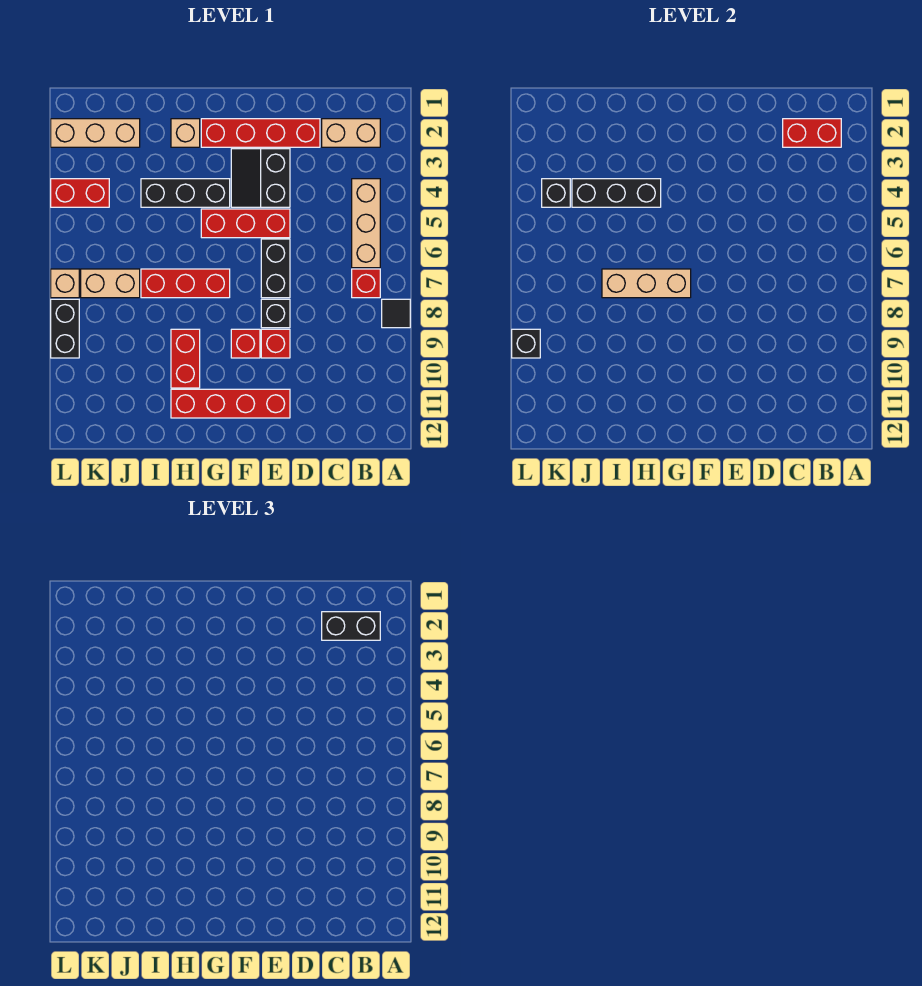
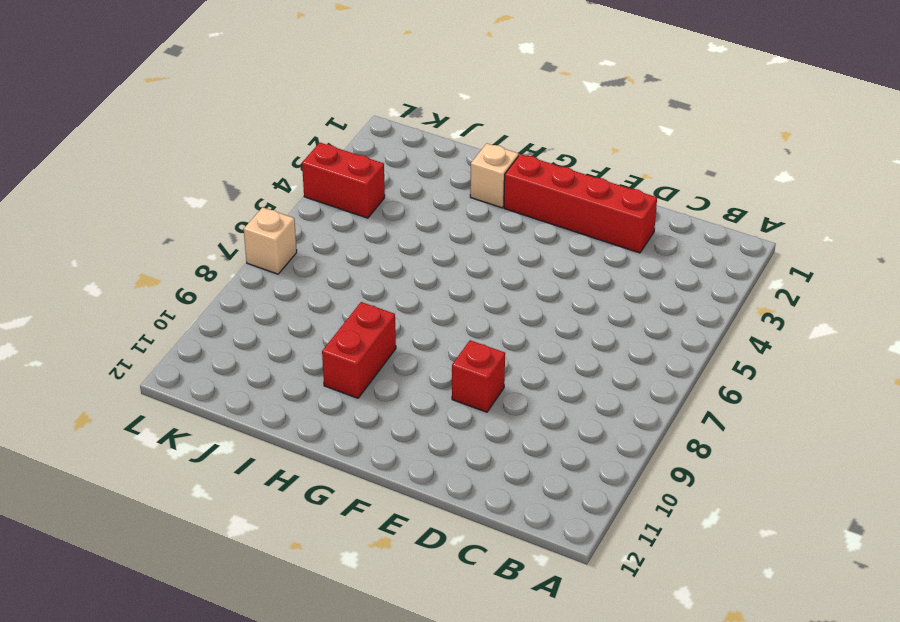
none -> black 1x1 tile [382,299,410,328]
none -> tan 1x2 brick [322,119,380,147]
none -> tan 1x3 brick [352,179,380,268]

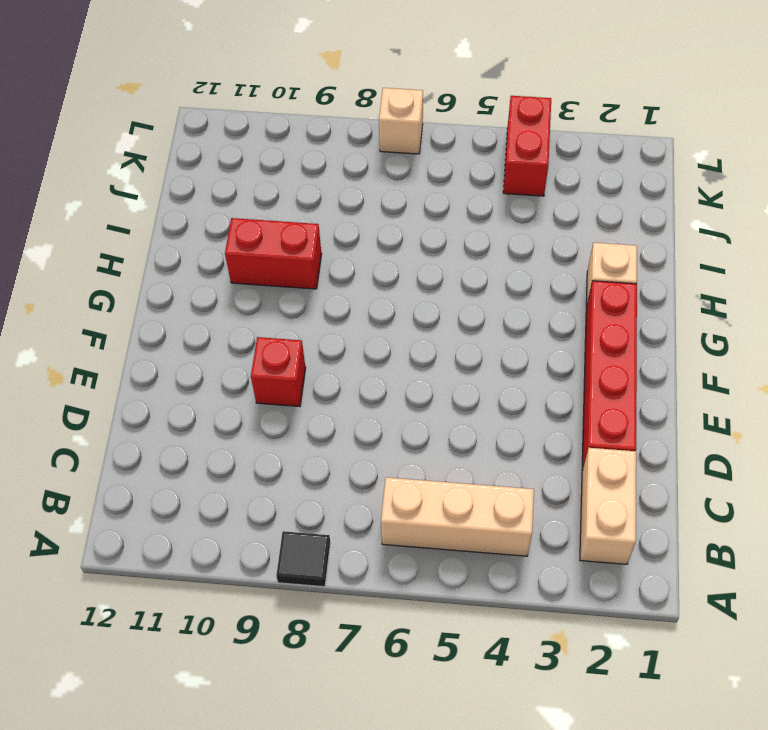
none -> red 1x1 brick [352,269,380,298]
none -> black 2x2 slope [231,149,290,207]
none -> red 1x3 brick [201,209,290,238]

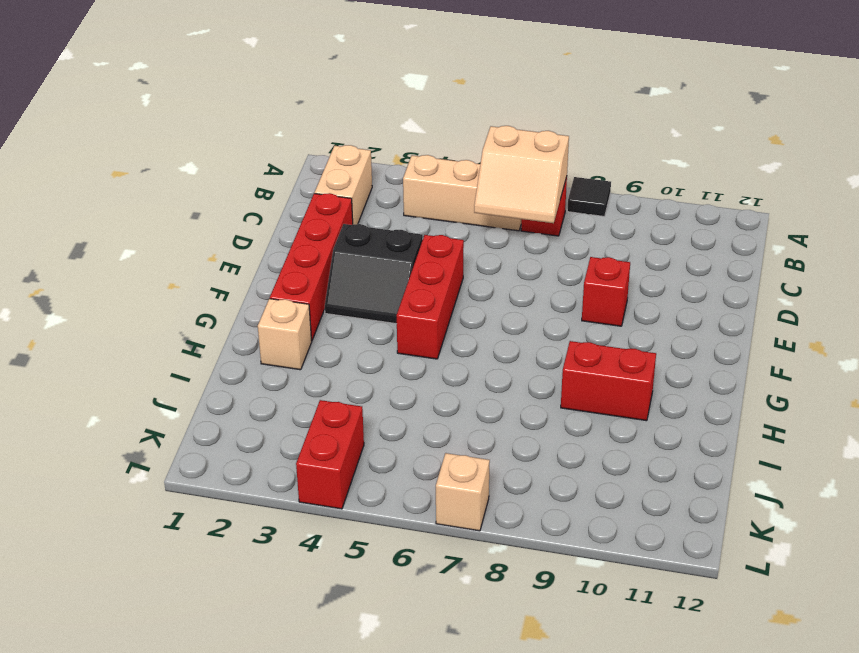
tan 2x2 slope [474,126,569,223] -> none
none -> black 1x2 brick [261,239,290,298]
none -> black 1x1 brick [261,299,290,328]
none -> red 1x4 brick [171,389,290,418]

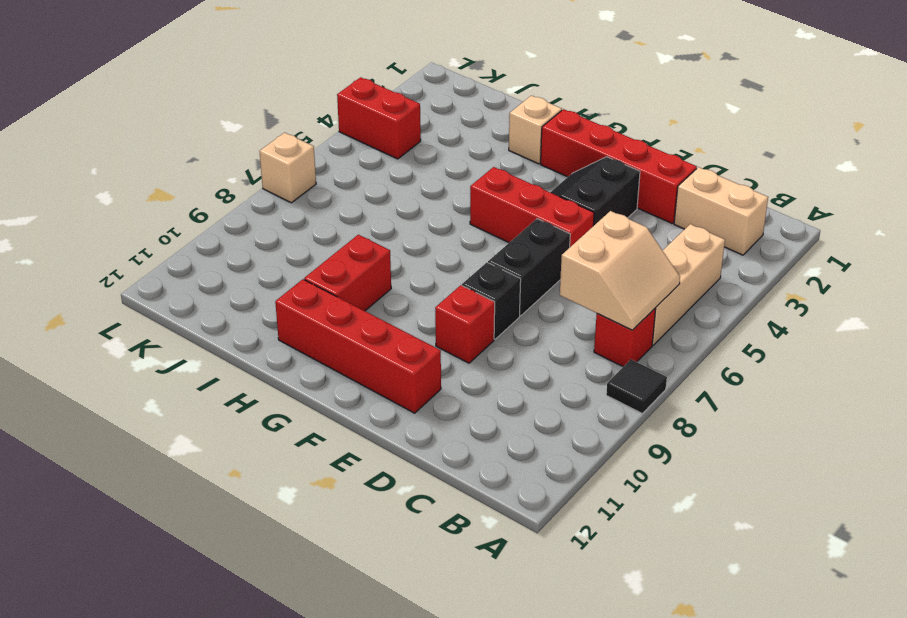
tan 2x2 slope [560,211,680,330] -> none
none -> red 1x1 brick [231,329,260,358]
none -> black 1x3 brick [141,179,230,207]
none -> red 1x3 brick [141,269,230,298]

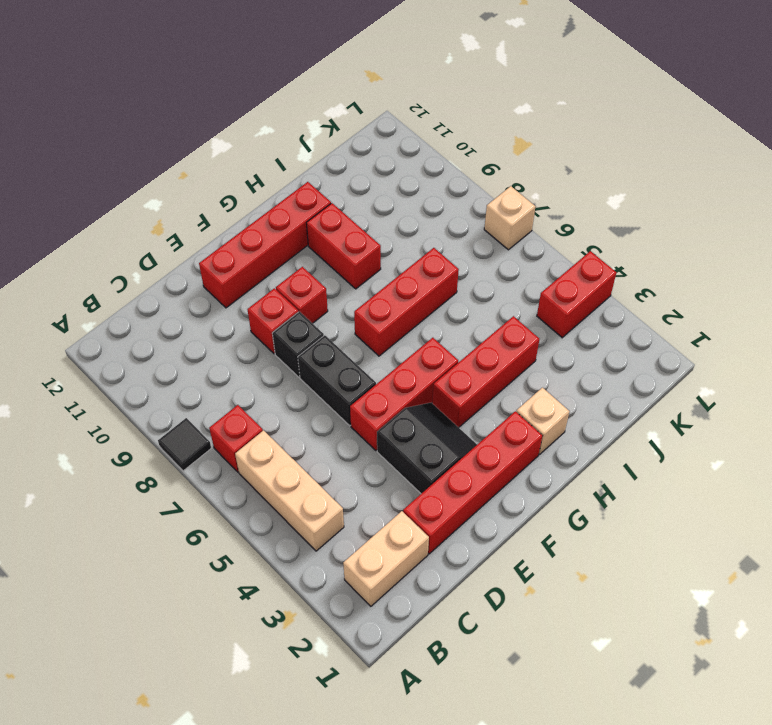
red 1x3 brick [432,316,539,427] -> black 1x3 brick [141,179,230,207]
none -> tan 1x3 brick [51,119,140,147]
none -> tan 1x2 brick [81,269,140,298]
none -> black 1x2 brick [51,299,79,358]

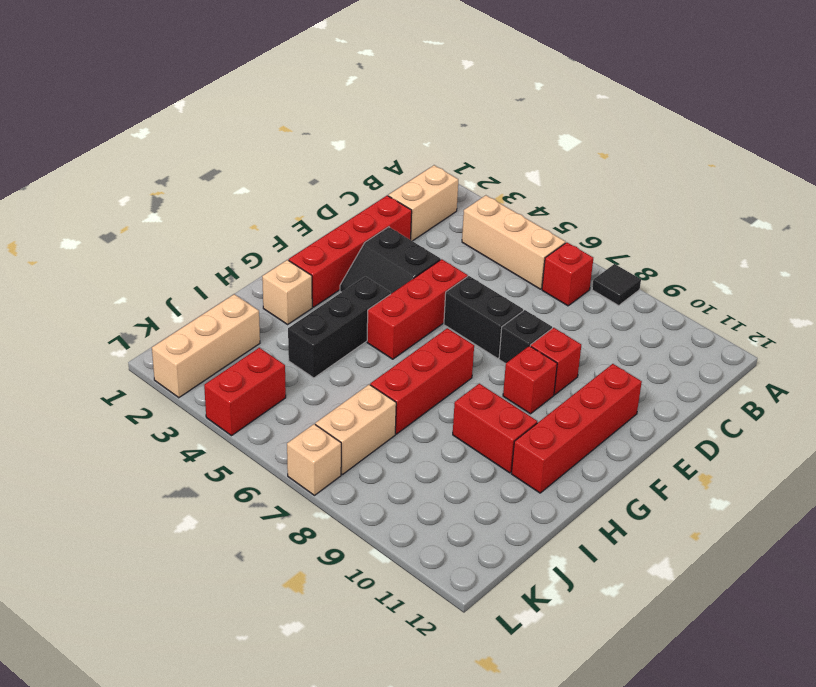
none -> black 1x2 brick [51,299,79,358]
none -> red 1x2 brick [783,119,841,147]
none -> tan 1x3 brick [602,269,691,298]

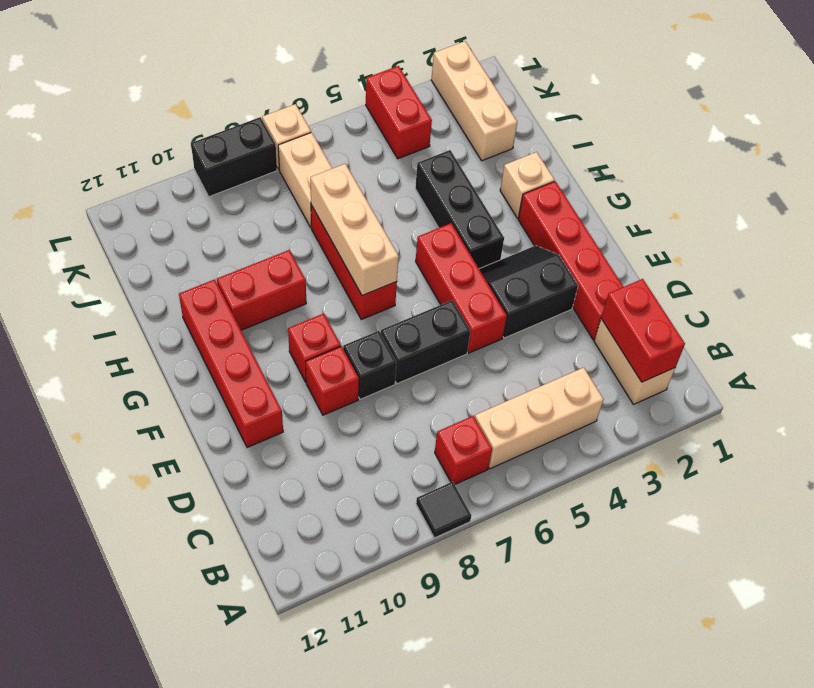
none -> black 1x3 brick [572,179,661,207]
none -> black 1x1 brick [542,179,570,207]
none -> black 1x1 brick [512,329,540,358]

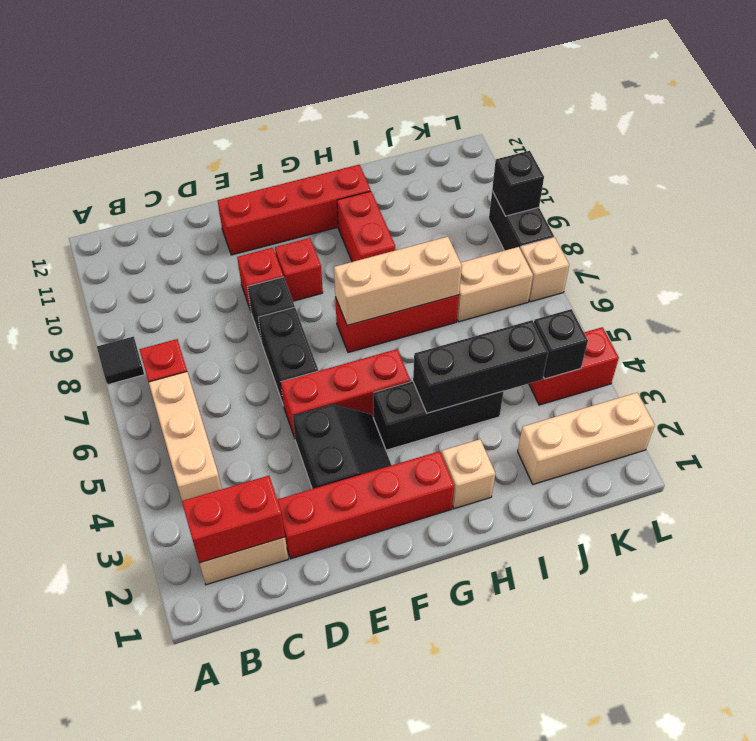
none -> black 1x2 brick [322,612,380,640]

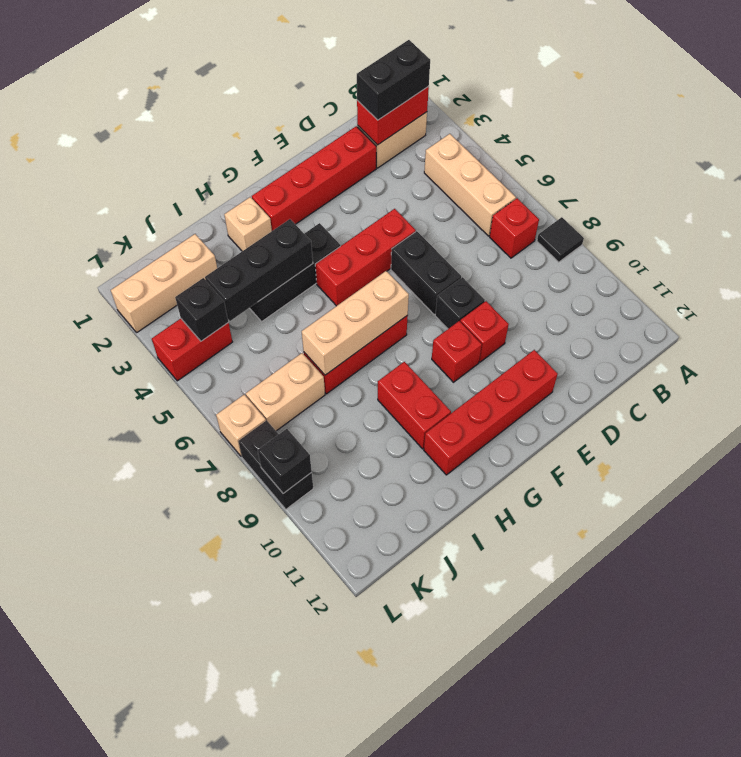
none -> black 2x2 slope [231,149,290,207]

